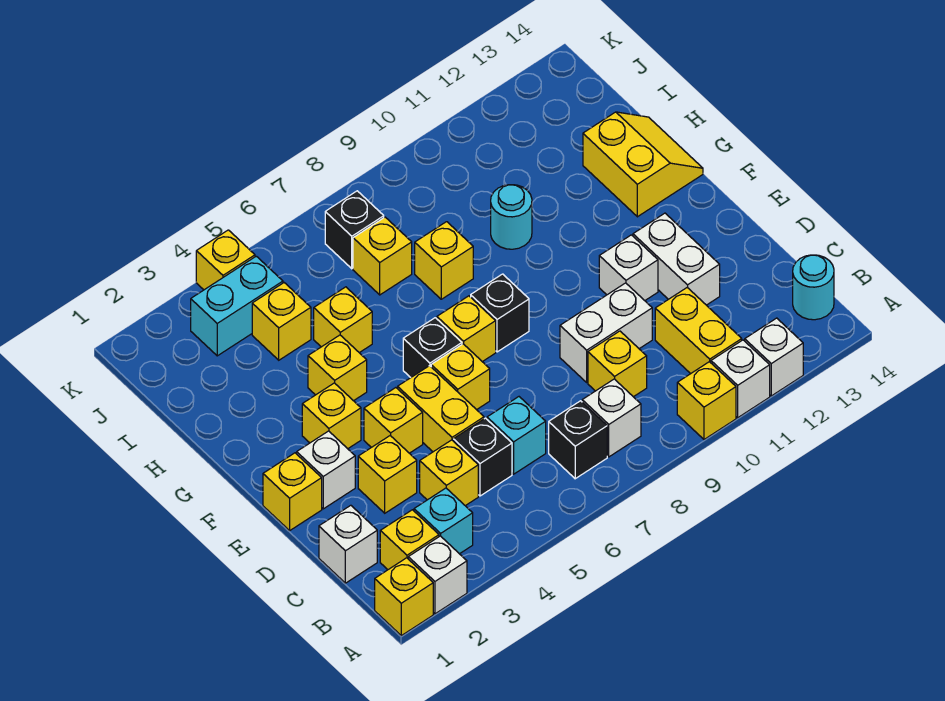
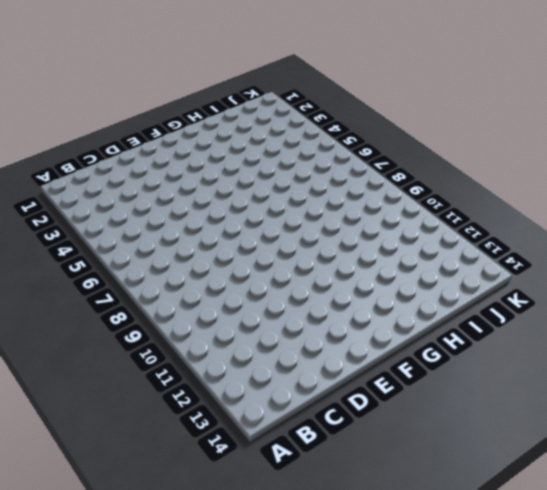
none -> yellow 1x1 brick [375,558,433,636]
none -> white 1x1 brick [408,536,467,614]
none -> yellow 1x1 brick [677,362,736,439]
none -> white 1x1 brick [711,340,770,418]

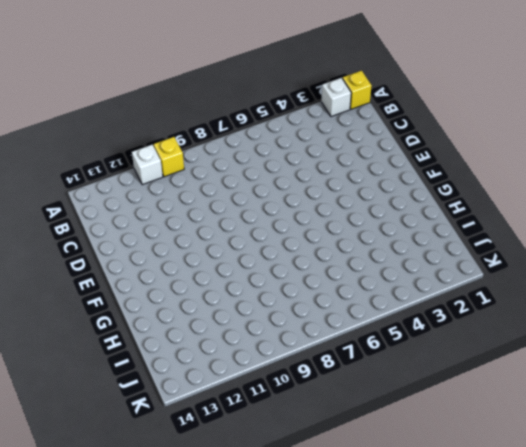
none -> white 1x1 brick [745,318,803,396]
none -> yellow 1x1 brick [380,510,439,570]
none -> cyan 1x1 brick [414,488,473,554]
none -> black 1x1 brick [549,401,607,479]

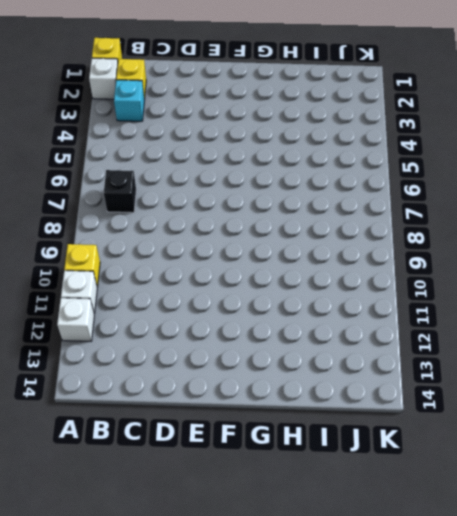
none -> white 1x1 brick [582,379,641,457]
none -> yellow 1x2 brick [655,288,742,374]
none -> cyan 1x1 round brick [793,255,834,320]
none -> white 1x1 brick [319,505,377,583]

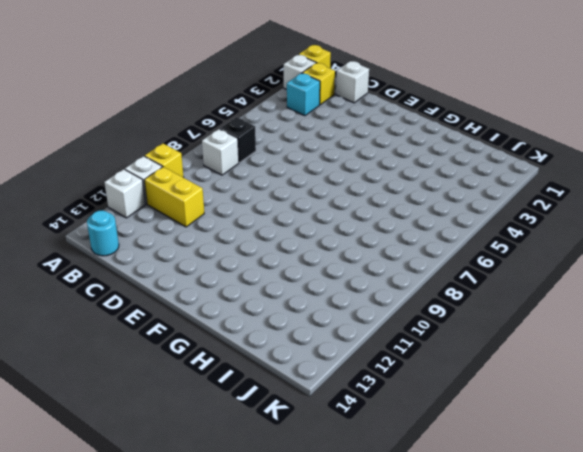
none -> yellow 1x1 brick [420,440,478,506]
none -> black 1x1 brick [453,418,512,496]
none -> cyan 1x1 brick [487,397,546,474]
none -> yellow 1x1 brick [588,331,647,397]

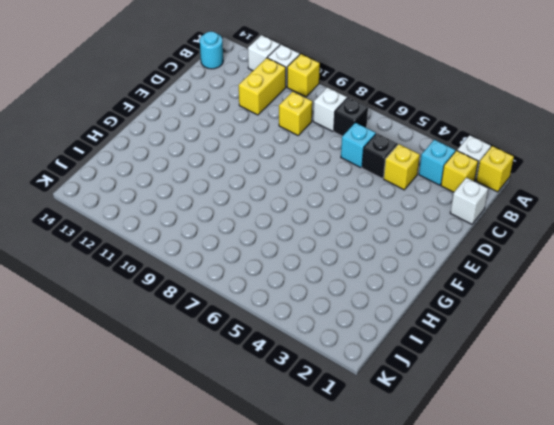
none -> yellow 1x1 brick [358,436,417,513]
none -> yellow 1x2 brick [398,366,484,452]
none -> white 1x2 brick [560,283,652,382]
none -> white 1x2 brick [633,213,720,305]

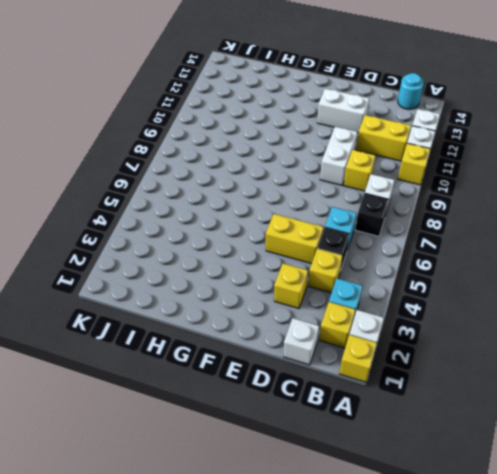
none -> yellow 1x1 brick [263,453,322,530]
none -> white 1x1 brick [297,431,355,509]
none -> yellow 1x1 brick [364,388,423,453]
none -> yellow 1x1 brick [431,344,490,410]

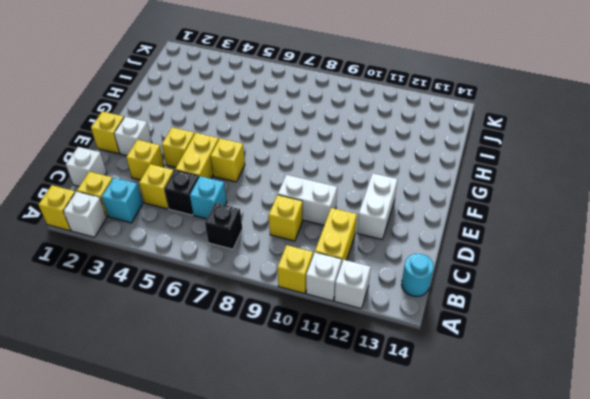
none -> white 1x1 brick [582,379,641,457]
none -> white 1x1 brick [599,235,658,301]
none -> yellow 1x1 brick [302,383,361,449]
none -> black 1x1 brick [403,318,462,377]

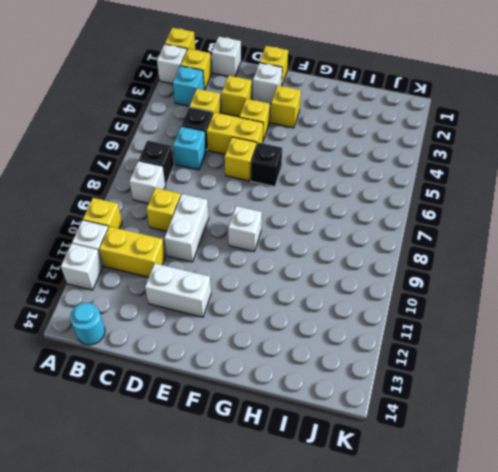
white 1x1 brick [228,206,262,252] -> white 1x1 brick moved to [599,235,658,301]
none -> yellow 1x1 brick [437,296,496,362]
none -> black 1x1 brick [471,274,529,352]
none -> yellow 1x1 brick [308,335,367,401]
none -> yellow 2x2 slope [583,112,703,217]

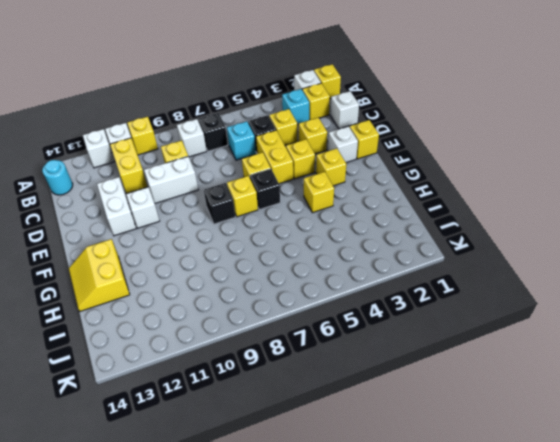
none -> yellow 1x1 brick [314,287,372,353]
none -> yellow 1x1 brick [415,222,473,299]
none -> cyan 1x1 round brick [491,185,532,249]
none -> yellow 1x1 brick [252,283,311,360]

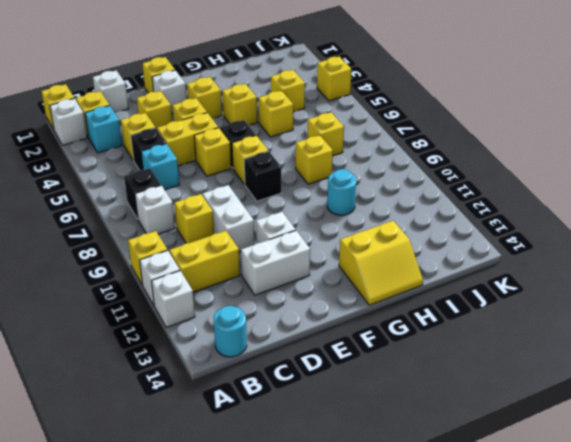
none -> cyan 1x2 brick [191,256,283,356]
none -> black 1x1 brick [325,191,384,269]

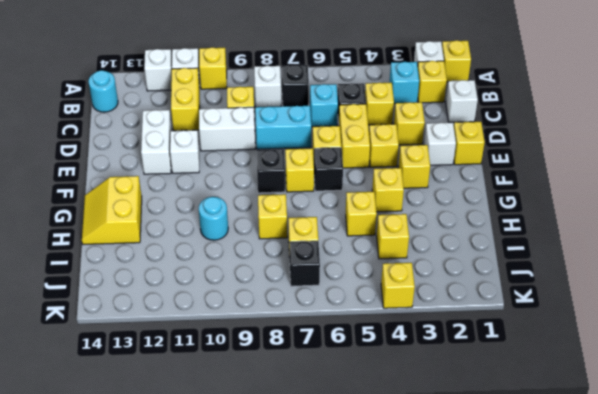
cyan 1x2 brick [255,106,311,149] -> cyan 1x2 brick moved to [191,256,283,356]

